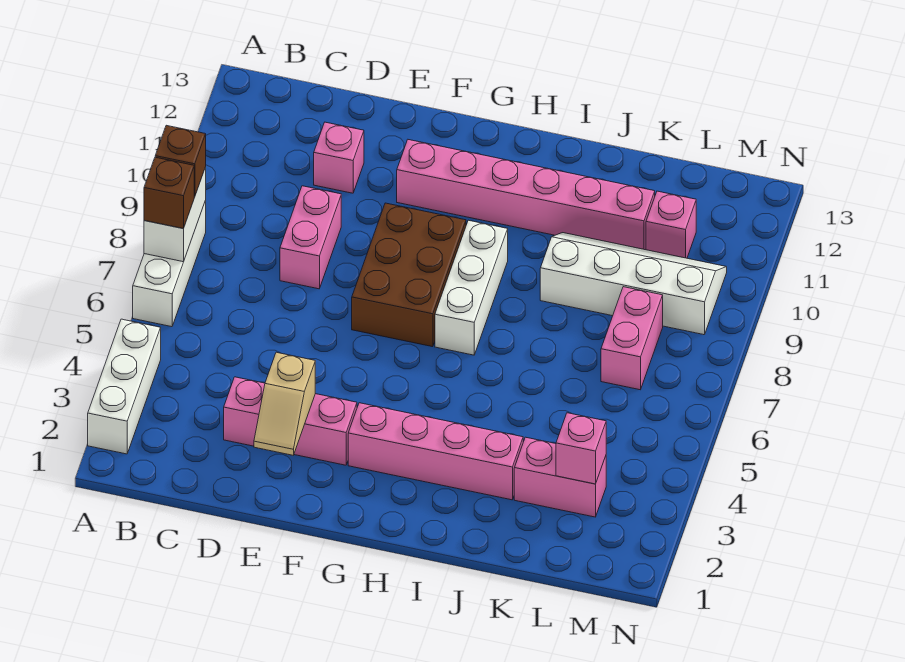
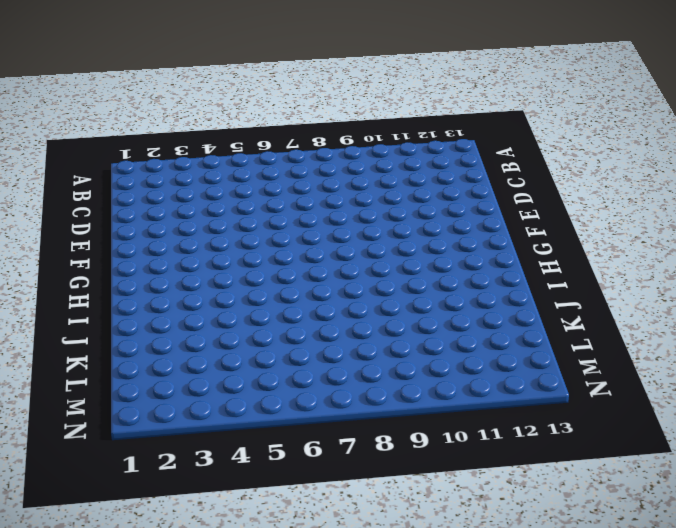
none -> white 1x3 brick [88,319,161,454]
none -> white 1x3 brick [133,201,206,327]
none -> pink 1x3 brick [224,377,357,465]

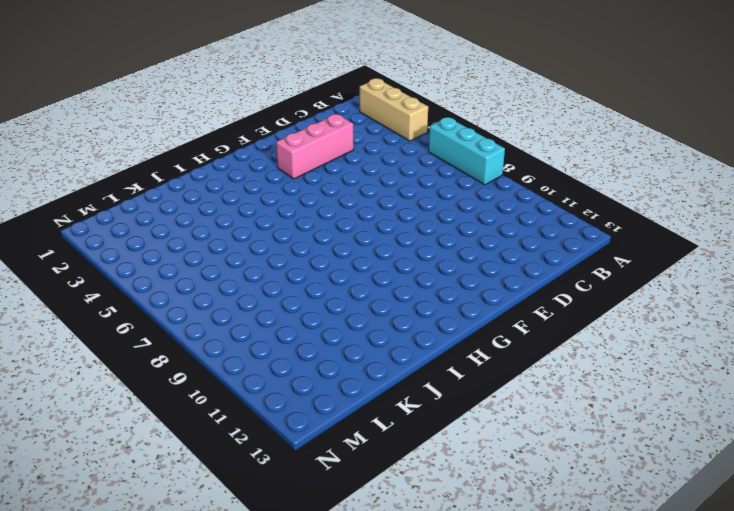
tan 1x3 brick [360,78,428,141] -> white 1x3 brick [88,319,161,454]
cyan 1x3 brick [429,117,505,185] -> white 1x3 brick [133,201,206,327]
none -> pink 1x2 brick [280,186,341,289]
none -> pink 1x1 brick [314,122,364,193]
none -> brown 2x3 brick [352,203,466,347]

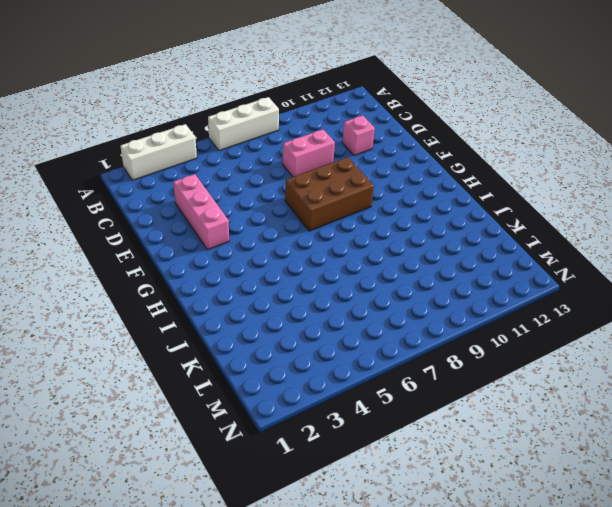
none -> pink 1x6 brick [397,140,655,250]
none -> pink 1x4 brick [348,403,523,500]
none -> white 1x3 brick [435,220,508,355]

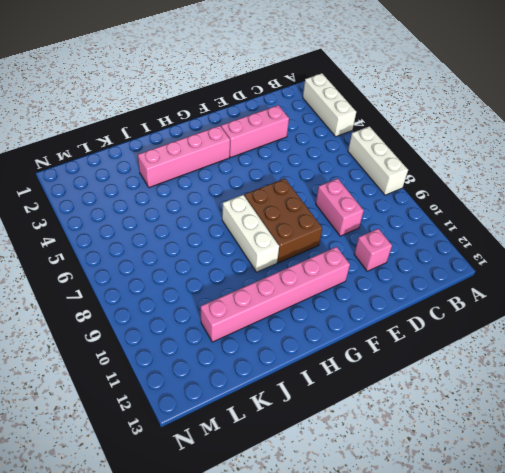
none -> white 2x4 slope [540,233,727,335]
none -> pink 1x2 brick [514,437,606,517]
none -> pink 1x2 brick [601,287,663,390]

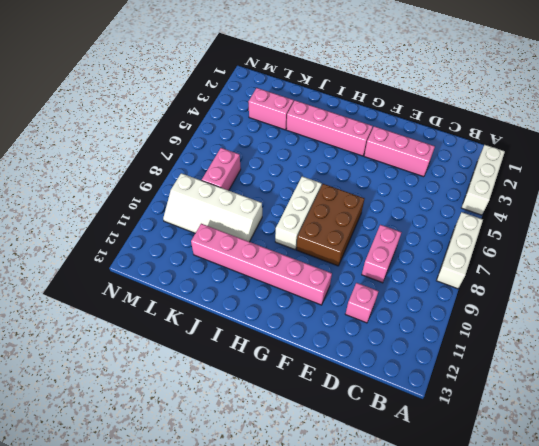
none -> pink 1x1 brick [646,191,696,258]
none -> white 1x2 brick [144,167,206,262]
none -> tan 1x2 slope [254,352,315,455]

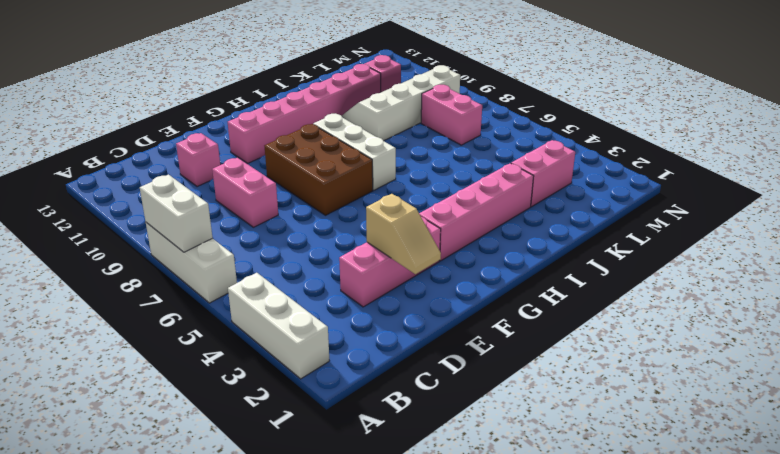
none -> pink 1x1 brick [556,413,606,484]
none -> brown 1x1 brick [144,157,194,229]
none -> brown 1x1 brick [155,125,206,197]

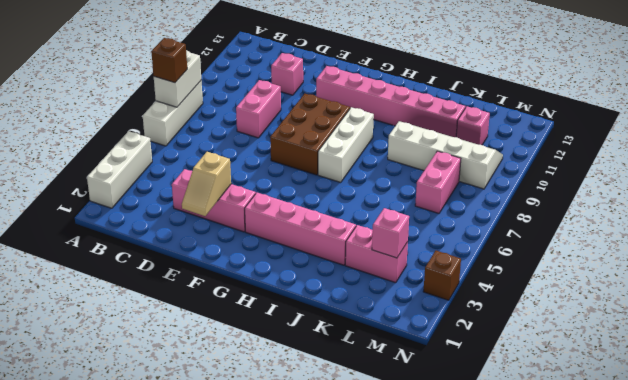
brown 1x1 brick [423,251,461,300] -> brown 1x1 brick moved to [155,125,206,197]

